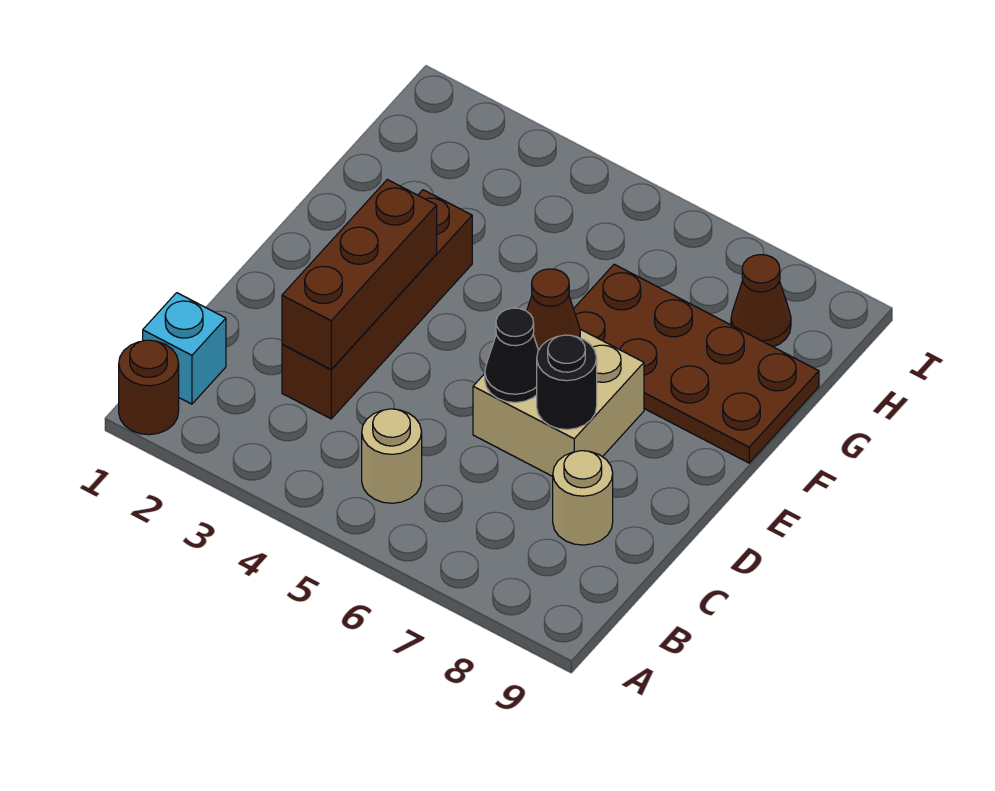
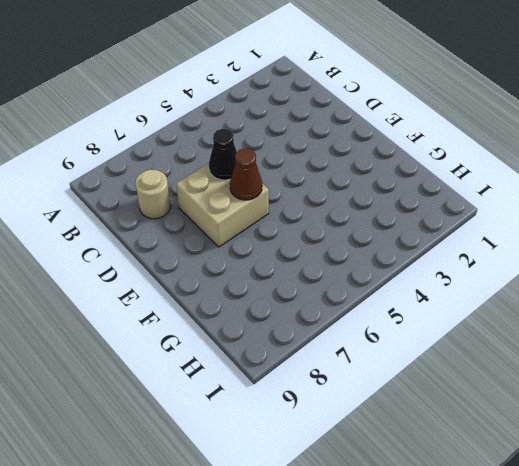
none -> brown 1x1 round brick [119,340,179,435]
none -> cyan 1x1 brick [143,293,226,404]
none -> tan 1x1 round brick [362,409,422,503]

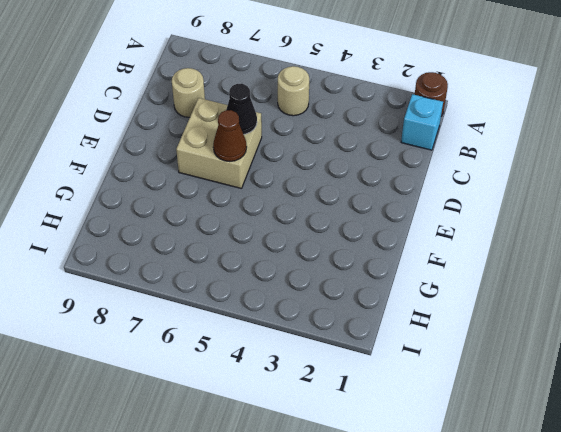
none -> brown 1x4 brick [282,190,472,419]
none -> brown 2x4 plate [574,264,819,463]
none -> brown 1x1 cone [731,255,791,347]

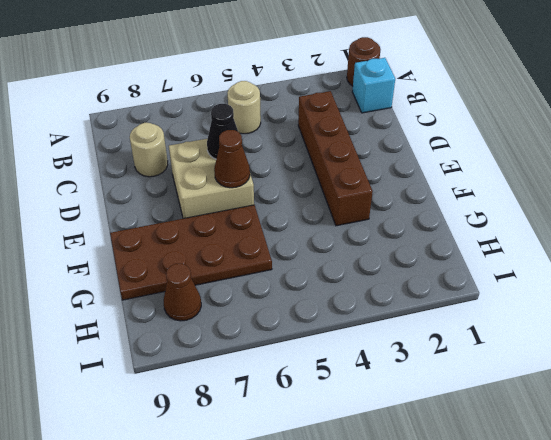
none -> brown 1x3 brick [282,180,437,369]
none -> black 1x1 round brick [537,335,597,430]

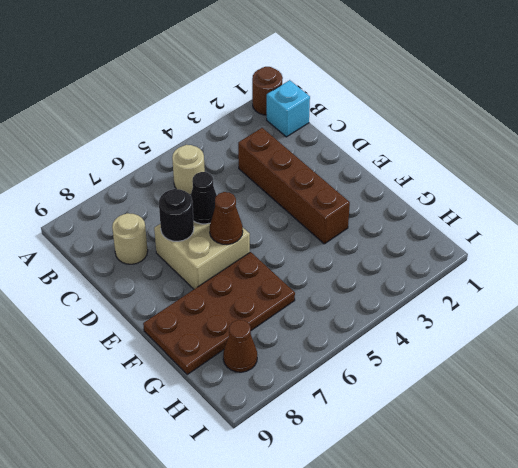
none -> brown 1x3 brick [282,180,437,369]

